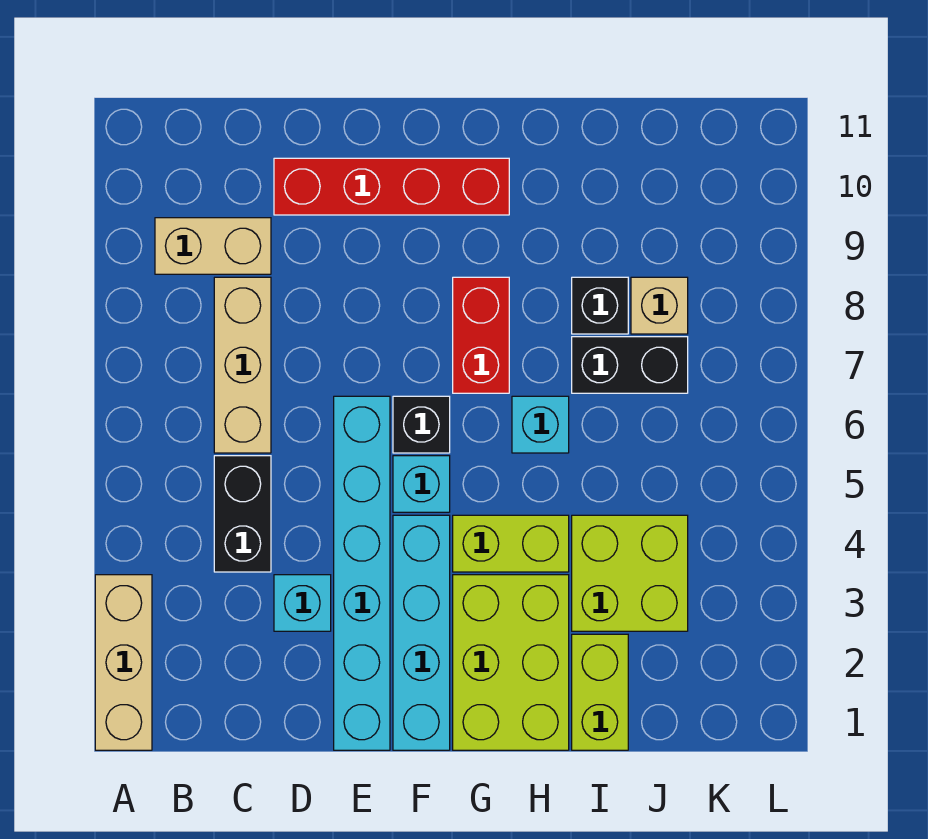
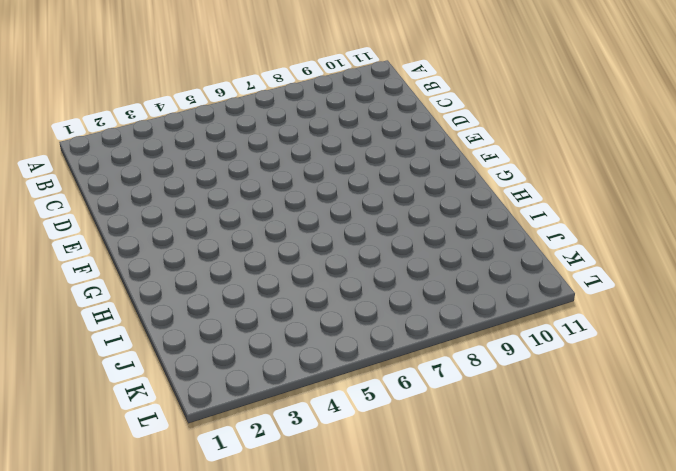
none -> tan 1x3 brick [95,575,152,750]
none -> tan 1x2 brick [155,218,271,274]
none -> black 1x2 brick [214,456,271,572]

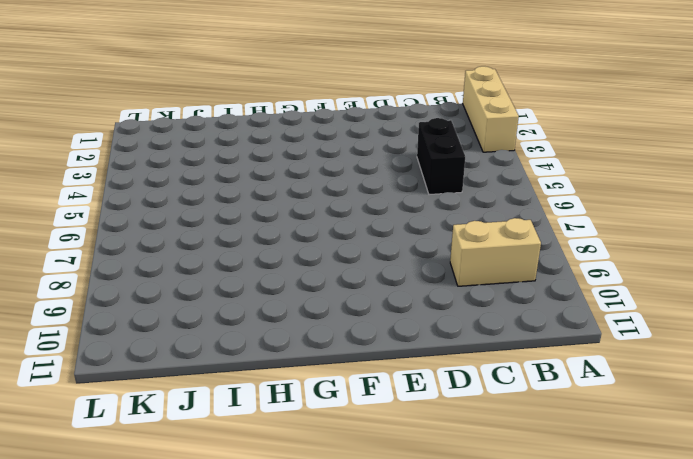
none -> tan 1x3 brick [214,277,271,453]
none -> cyan 1x1 brick [274,575,331,631]
none -> red 1x4 brick [274,158,509,215]

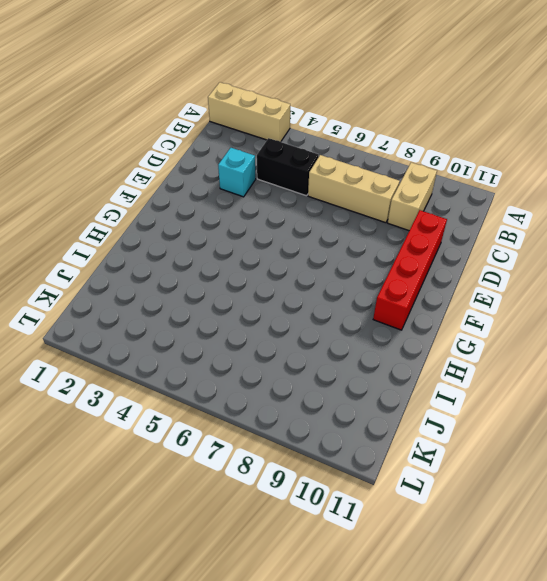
none -> cyan 1x6 brick [334,396,390,750]
none -> cyan 1x4 brick [393,515,450,750]
none -> cyan 1x1 brick [393,456,450,512]

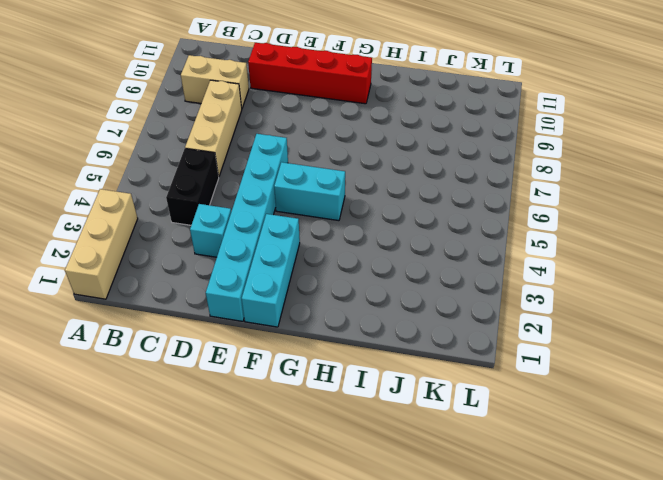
cyan 1x3 brick [242,214,300,327] -> cyan 1x4 brick [393,515,450,750]
cyan 1x2 brick [274,162,345,221] -> cyan 1x1 brick [393,456,450,512]
none -> black 1x1 brick [393,396,450,453]
none -> lime 2x3 brick [453,575,569,750]
none -> lime 1x2 brick [453,515,569,572]

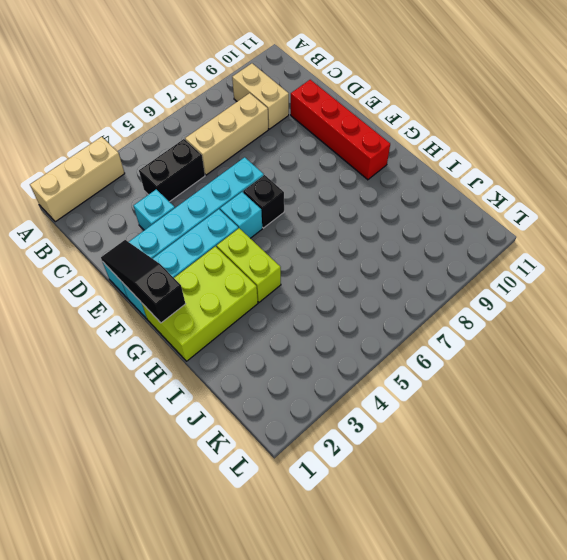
black 1x3 slope [101,240,185,323] -> none
none -> red 1x2 brick [453,277,509,393]
none -> cyan 1x1 brick [512,396,569,453]
none -> lime 1x2 brick [572,634,628,750]

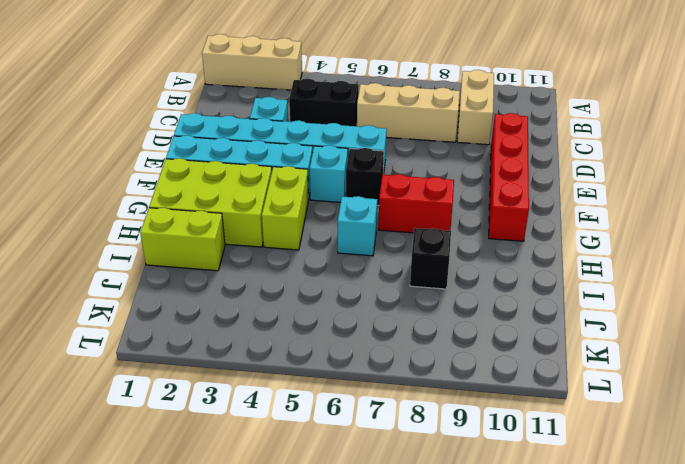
none -> lime 2x2 brick [572,515,688,631]
none -> black 1x2 brick [572,337,688,393]
none -> tan 1x1 brick [631,277,688,334]

